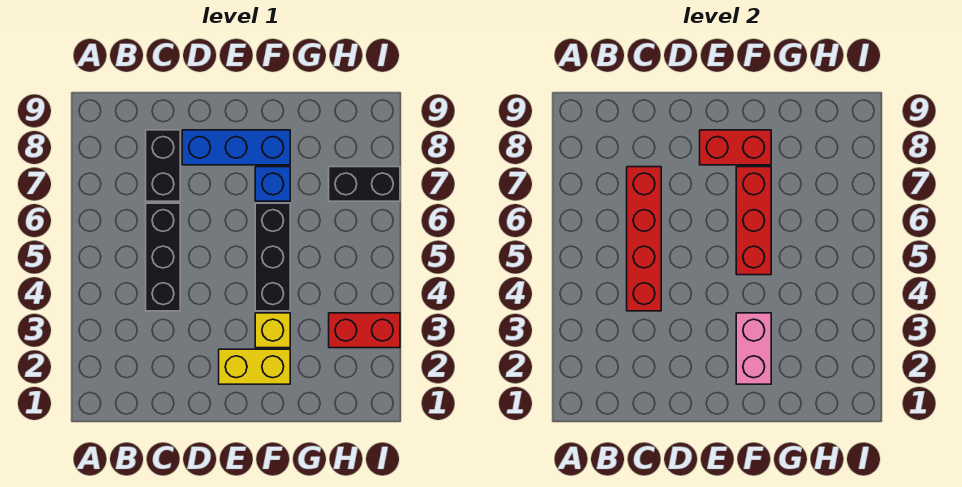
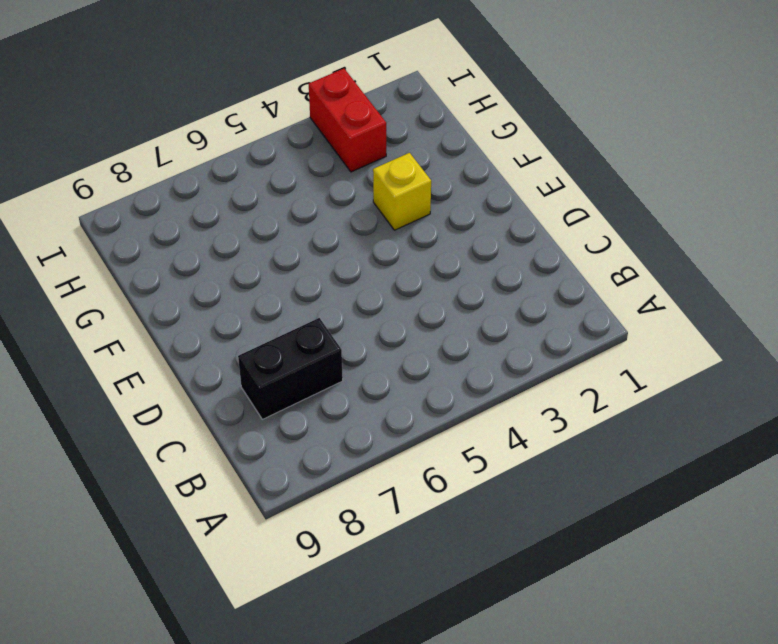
none -> black 1x3 brick [146,203,180,311]
none -> blue 1x3 brick [182,130,290,165]
none -> yellow 1x2 brick [219,349,290,384]

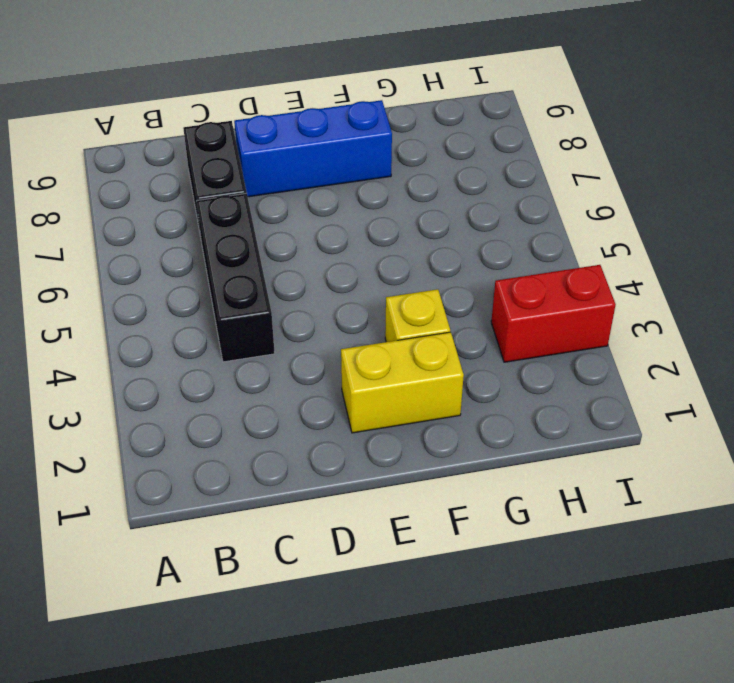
none -> black 1x3 brick [255,203,290,311]
none -> blue 1x1 brick [255,167,290,201]
none -> black 1x2 brick [329,167,400,201]

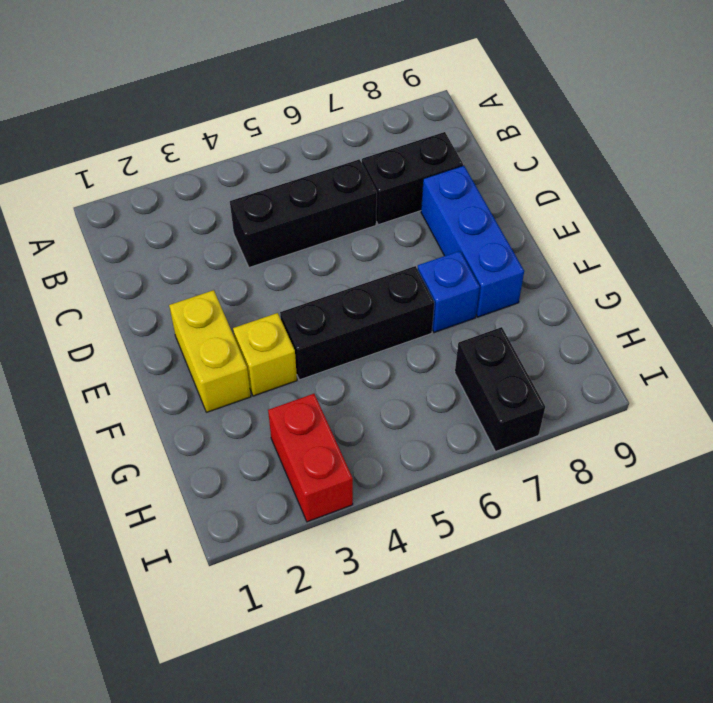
none -> red 1x4 brick [627,167,661,311]
none -> red 1x2 brick [700,130,771,165]
none -> pink 1x2 brick [736,313,771,384]

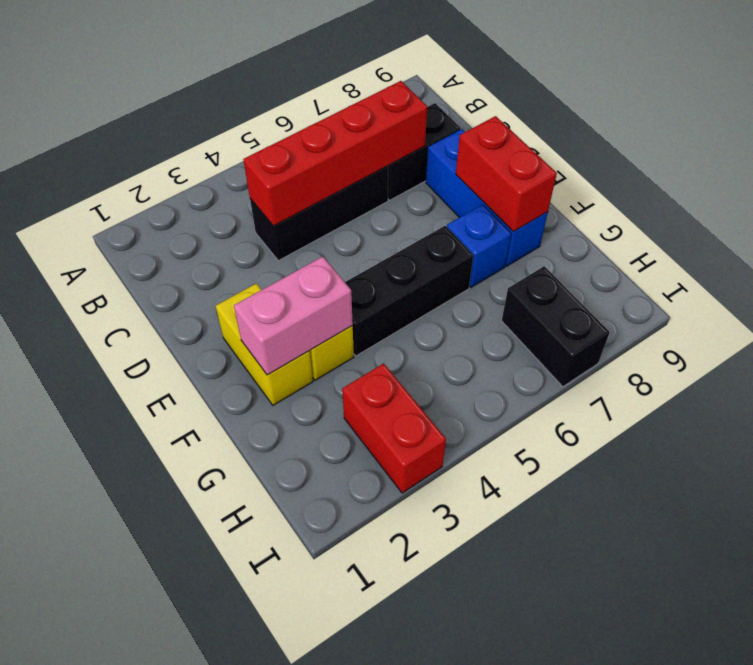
none -> red 1x3 brick [736,167,771,275]

